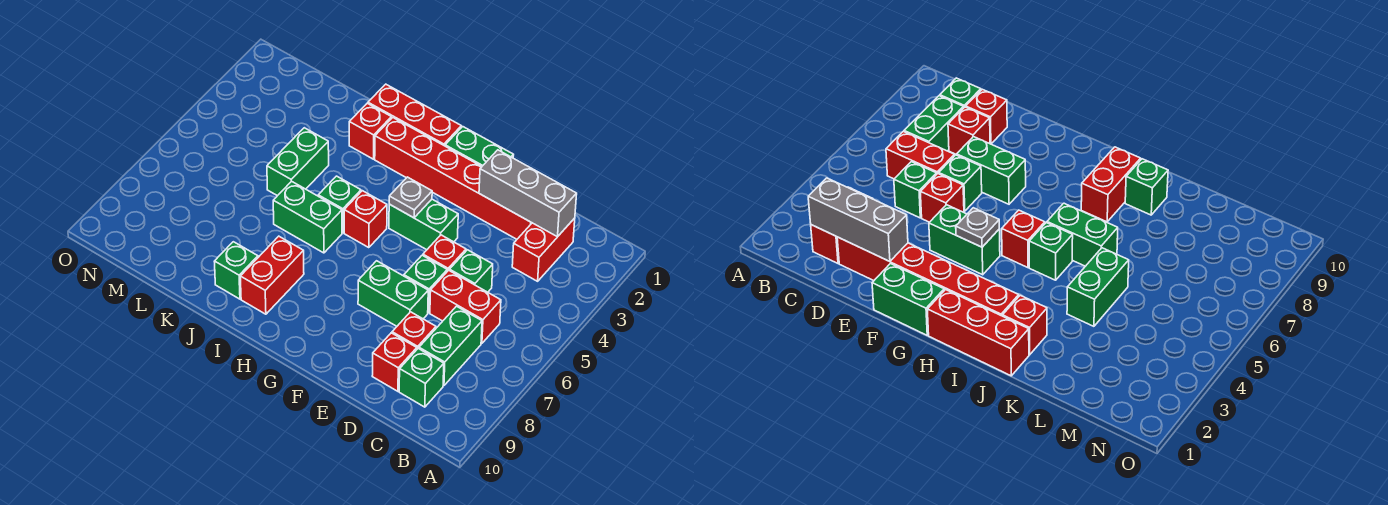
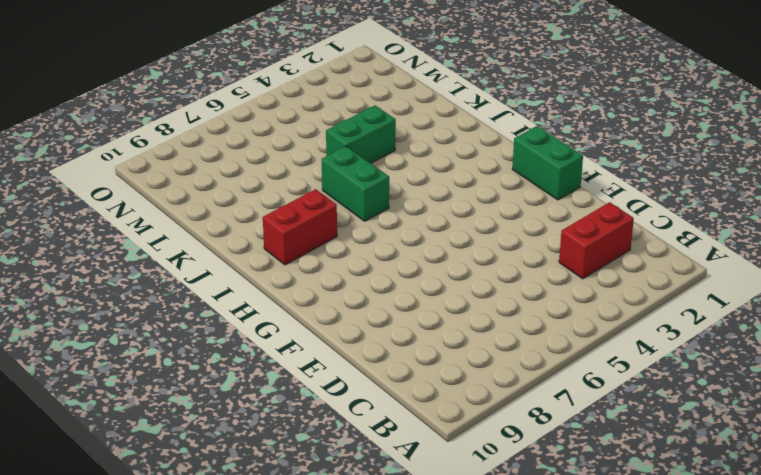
none -> red 1x2 brick [430,270,501,343]
none -> green 1x2 brick [419,306,482,386]
none -> green 1x1 brick [399,349,444,407]

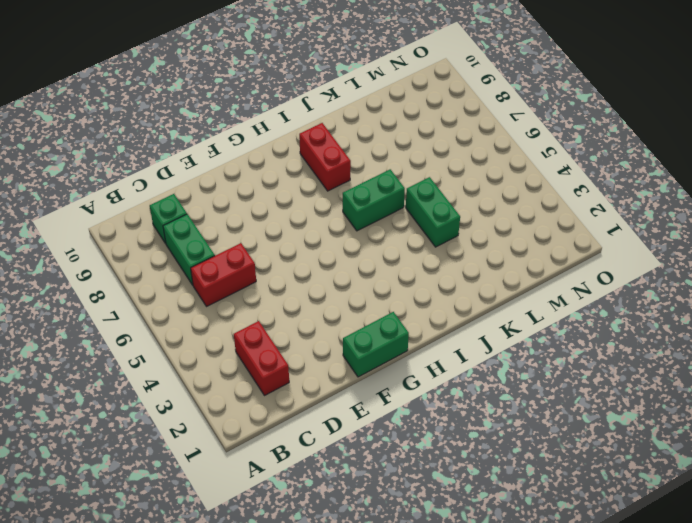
none -> red 1x6 brick [375,118,532,239]
none -> green 1x1 brick [449,250,493,292]
none -> red 1x1 brick [392,312,436,349]

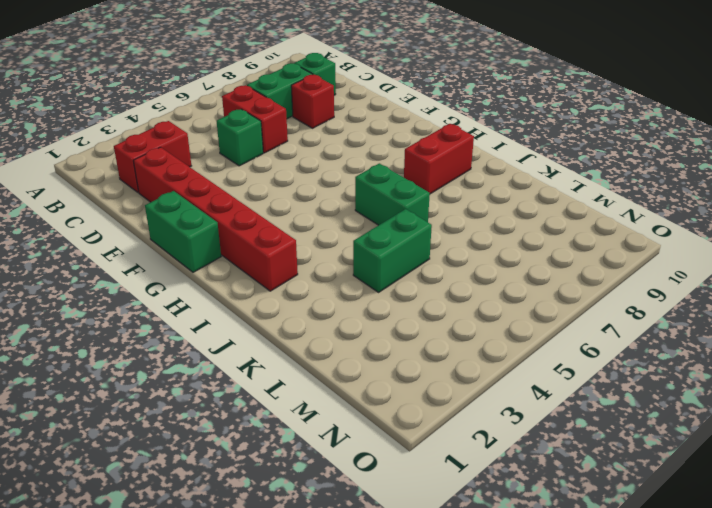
none -> red 1x1 brick [372,333,417,391]
none -> red 1x1 brick [423,235,466,271]
none -> green 1x1 brick [404,255,447,313]

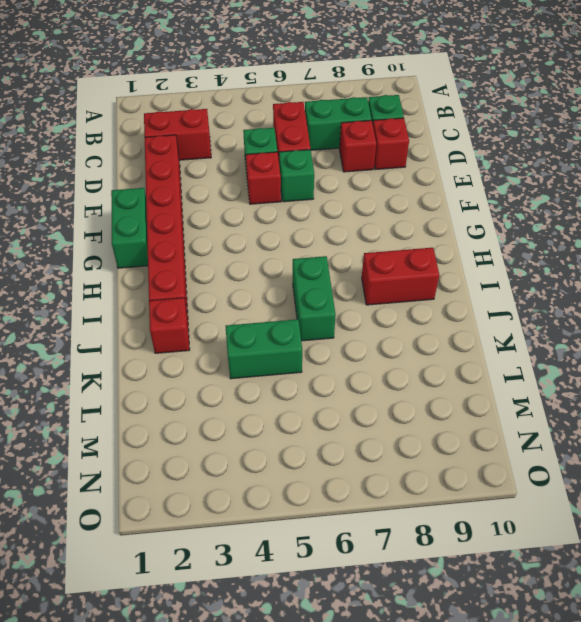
none -> green 1x2 brick [358,261,428,326]
none -> green 1x2 brick [389,199,458,250]
none -> red 1x3 brick [368,84,461,146]

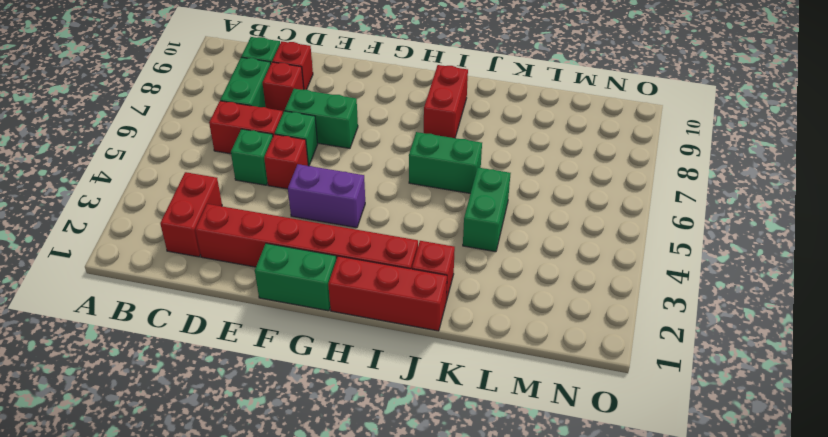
purple 1x2 brick [288,164,365,228] -> green 1x2 brick [389,199,458,250]
none -> red 1x1 brick [344,191,387,248]
none -> green 1x1 brick [318,176,361,233]
none -> green 1x1 brick [214,242,258,299]

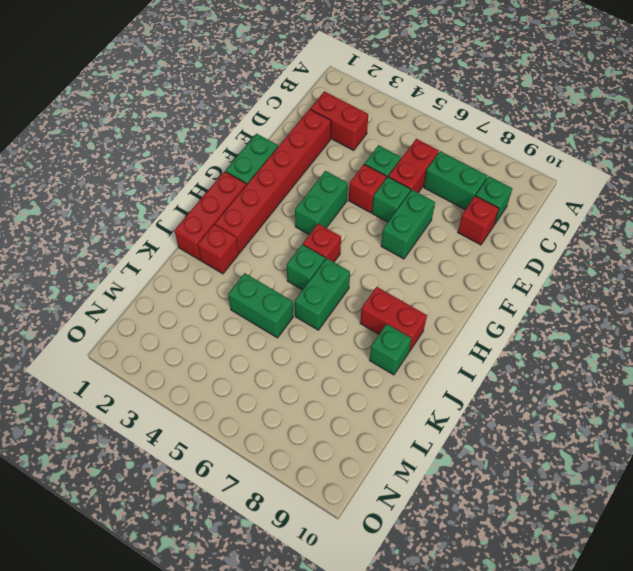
none -> red 1x1 brick [392,312,436,349]
none -> grey 1x3 brick [479,150,577,237]
none -> grey 1x1 plate [389,177,432,218]

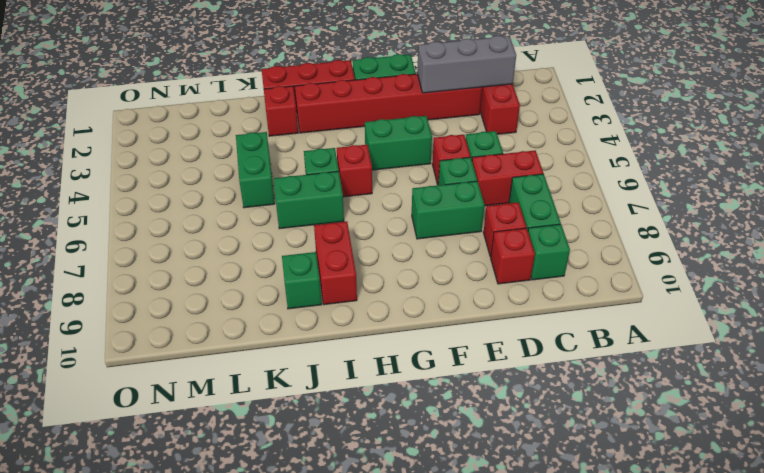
none -> grey 1x1 plate [389,177,432,218]

